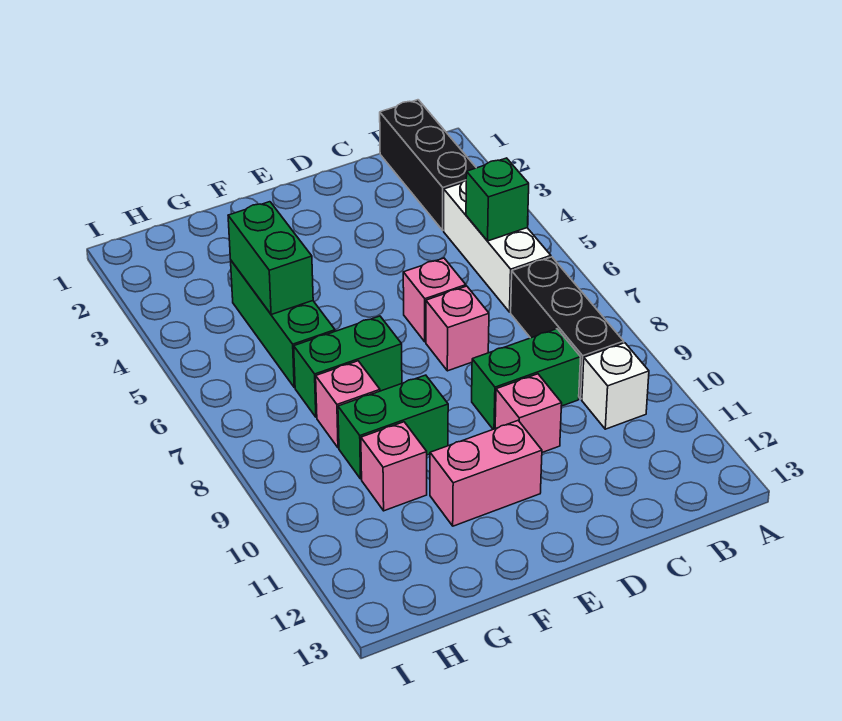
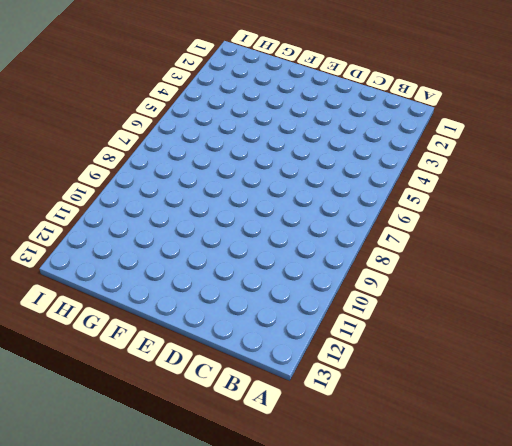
none -> black 1x3 brick [380,100,476,230]
none -> white 1x3 brick [444,181,551,312]
none -> black 1x3 brick [511,257,624,399]

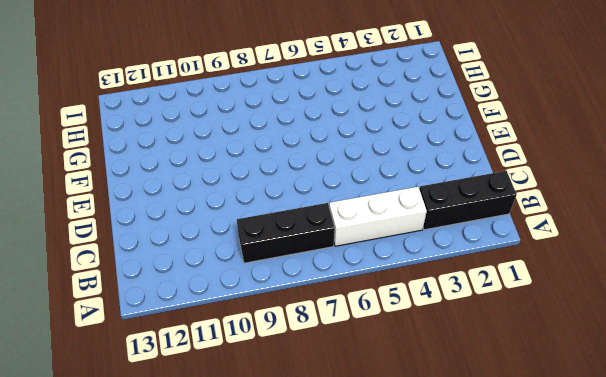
none -> white 1x1 brick [582,343,649,429]
none -> green 1x2 brick [472,329,581,429]
none -> pink 1x1 brick [403,258,466,342]

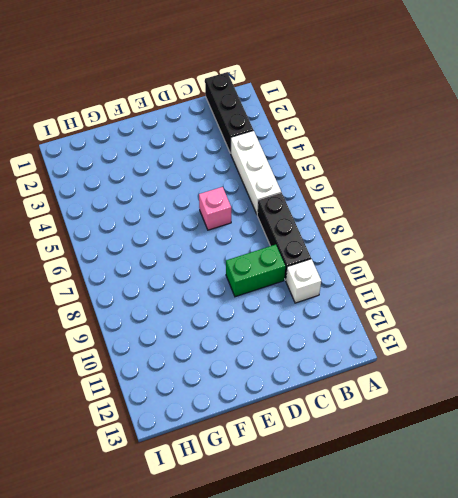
none -> pink 1x1 brick [426,286,489,371]
none -> pink 1x1 brick [495,374,562,453]
none -> pink 1x2 brick [430,421,542,526]

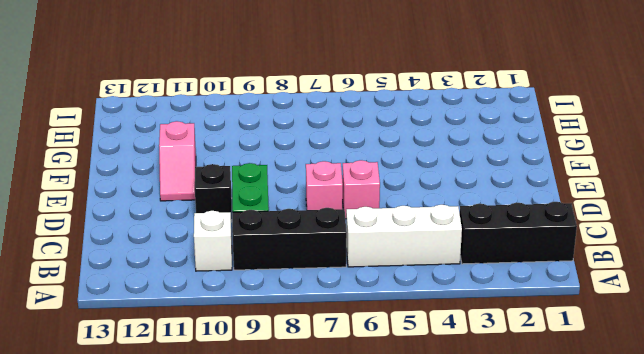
black 1x1 brick [195,164,232,222] -> pink 1x1 brick [495,374,562,453]
pink 1x2 slope [159,121,196,201] -> pink 1x2 brick [430,421,542,526]
none -> green 1x2 brick [294,316,402,417]
none -> green 1x2 brick [338,375,448,479]
none -> green 1x3 brick [231,261,335,387]

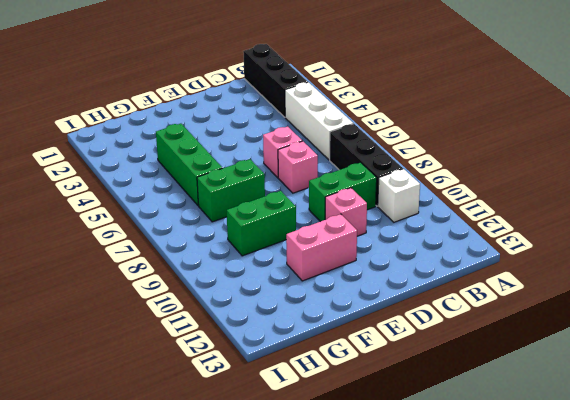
none -> pink 1x1 brick [316,361,380,448]
none -> pink 1x1 brick [361,422,427,511]
none -> green 1x1 brick [466,158,529,241]

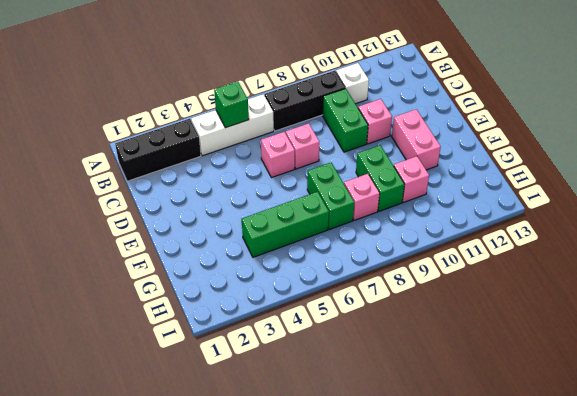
none -> green 1x2 brick [228,202,313,315]

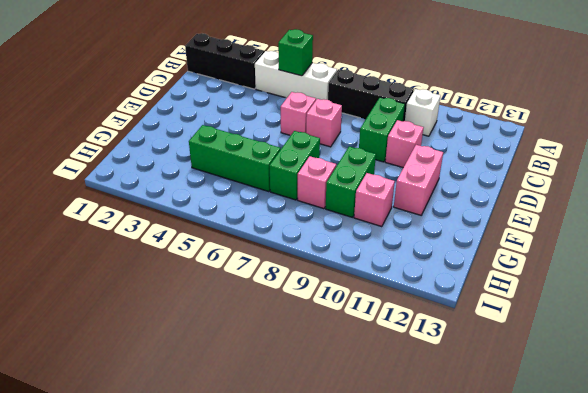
none -> green 1x2 brick [228,202,313,315]

